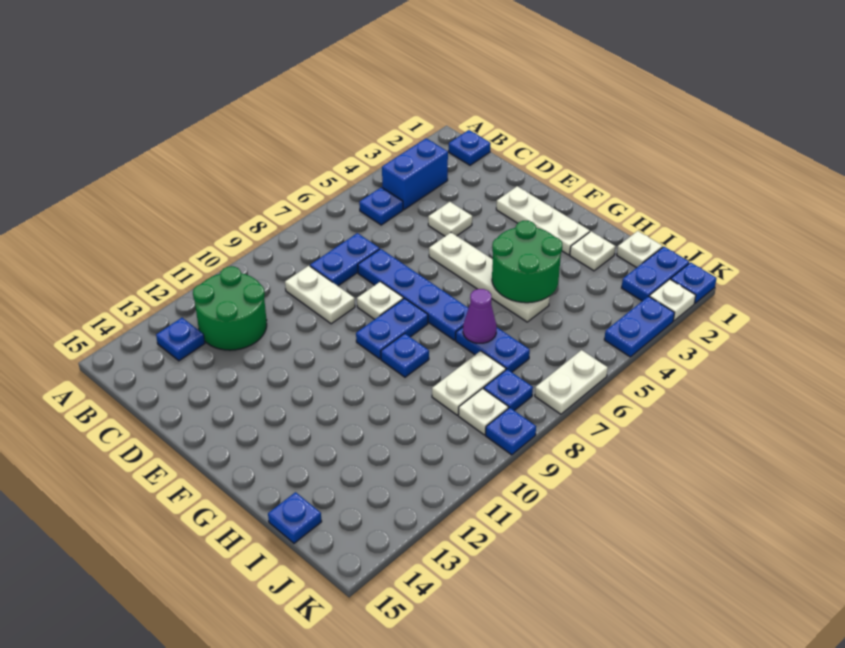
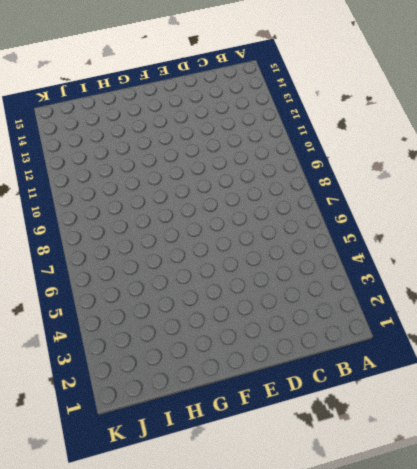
none -> blue 1x1 plate [449,130,491,165]
none -> blue 1x2 brick [382,138,448,210]
none -> blue 1x1 plate [359,187,403,225]

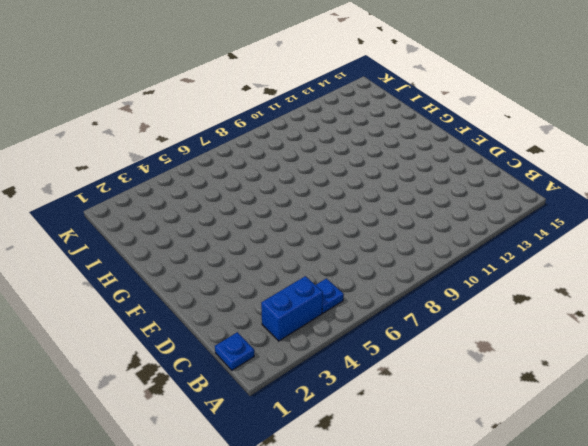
none -> green 2x2 round brick [193,266,267,350]
none -> blue 1x1 plate [156,318,205,361]
none -> blue 1x2 plate [310,233,380,286]

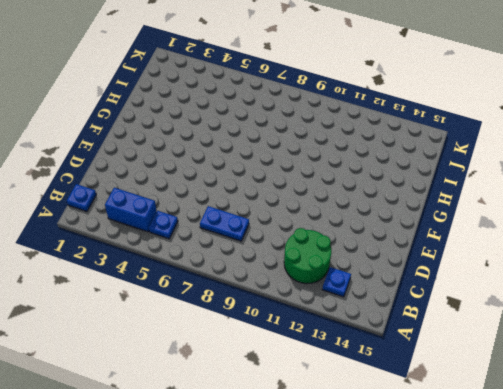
none -> white 1x2 plate [285,266,355,324]
none -> white 1x1 plate [428,202,472,236]
none -> blue 1x4 plate [358,249,469,340]

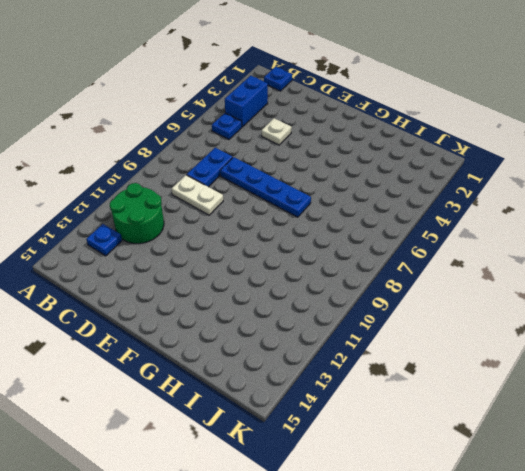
none -> white 1x3 plate [496,186,590,255]
none -> white 1x4 plate [429,233,550,322]
none -> white 1x1 plate [357,282,403,319]

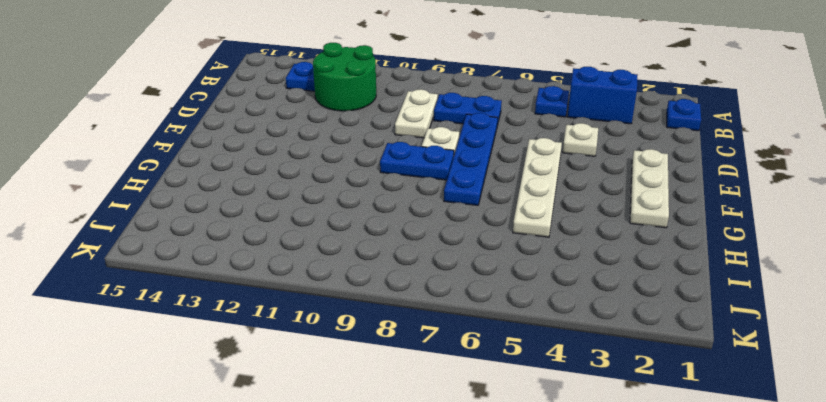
none -> blue 1x1 plate [381,333,429,377]
none -> white 1x1 plate [570,231,615,271]
none -> blue 1x2 plate [456,327,530,372]

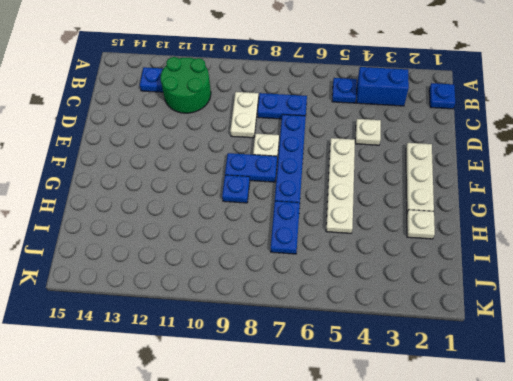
none -> white 1x1 plate [617,231,663,268]
none -> white 1x2 plate [432,351,506,415]
none -> blue 1x1 plate [268,492,322,543]

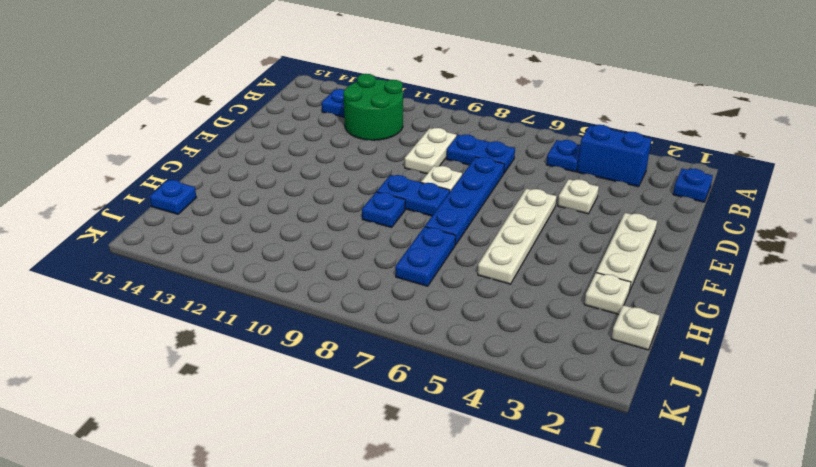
none -> white 1x2 plate [432,351,506,415]
none -> blue 1x2 plate [622,247,689,301]
none -> blue 1x1 plate [484,369,533,411]

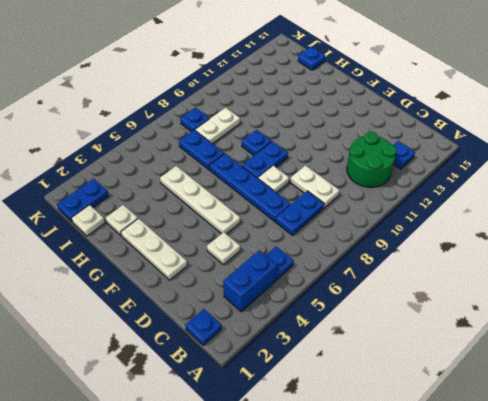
none -> white 1x1 plate [458,388,508,435]
none -> blue 1x1 plate [671,263,717,303]
none -> white 1x1 plate [649,279,696,321]

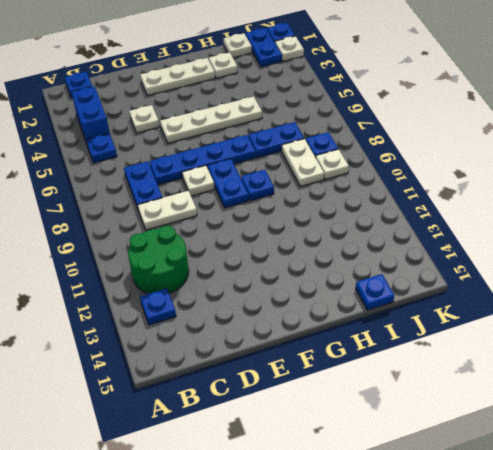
none -> blue 1x2 plate [604,296,674,357]
none -> white 1x2 plate [535,350,608,414]
none -> blue 1x1 plate [485,408,536,455]

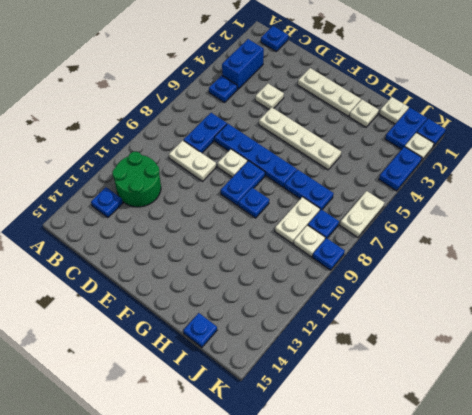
none -> green 2x2 round brick [492,221,562,303]
none -> purple 1x1 cone [463,289,497,343]

